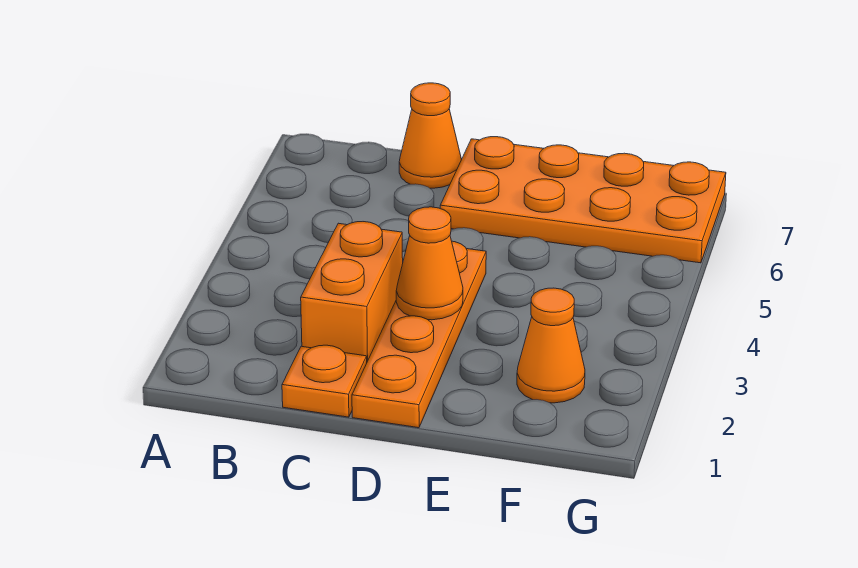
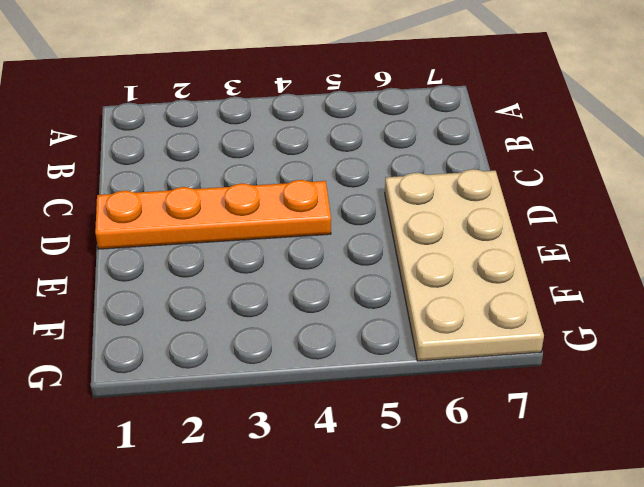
tan 2x4 plate [385,169,544,361] -> orange 2x4 plate [440,137,726,263]
none -> orange 1x1 plate [282,345,367,417]
none -> orange 1x2 brick [301,222,403,362]

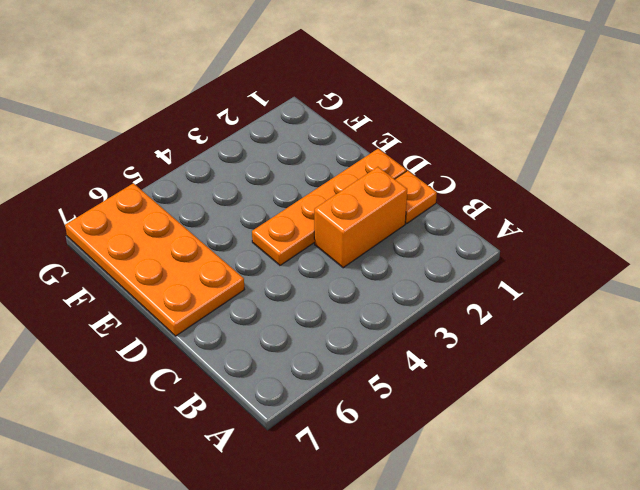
none -> orange 1x1 cone [399,83,462,188]
none -> orange 1x1 cone [517,288,585,403]

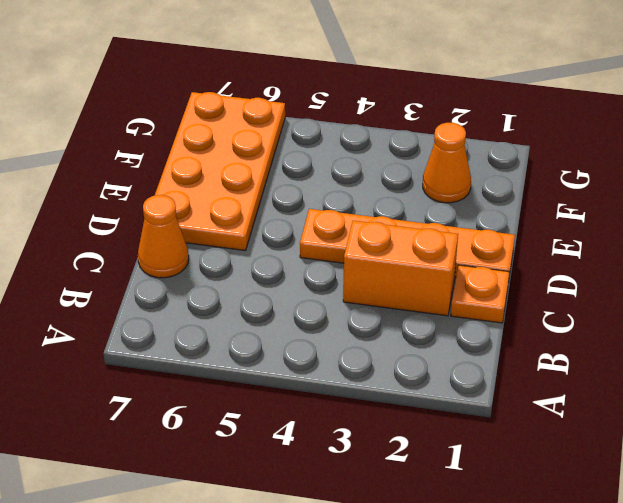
none -> orange 1x1 cone [396,207,463,320]

